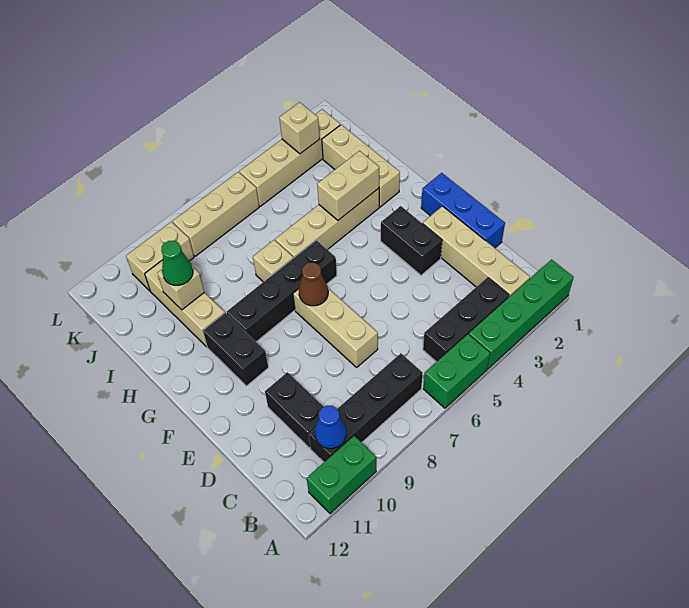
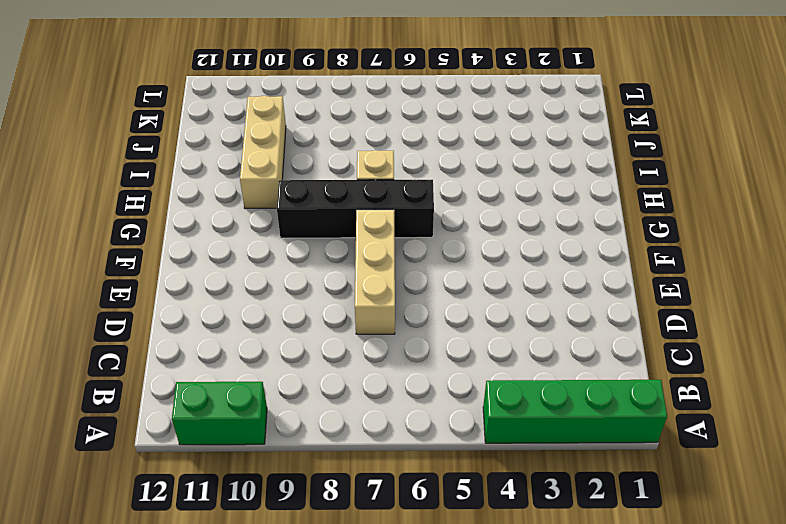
none -> green 1x2 brick [424,334,490,408]
none -> tan 1x4 brick [423,206,530,297]
none -> black 1x3 brick [423,277,509,362]

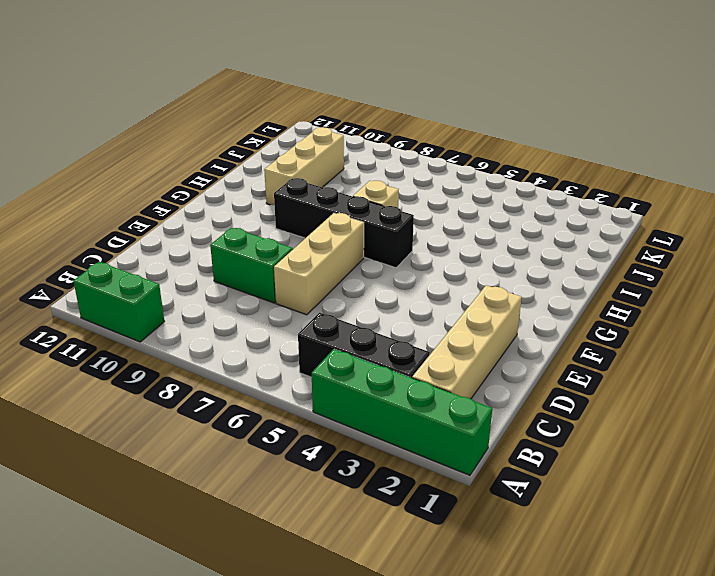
green 1x2 brick [210,228,293,303] -> green 1x2 brick moved to [424,334,490,408]
none -> black 1x4 brick [309,353,423,462]
none -> black 1x2 brick [265,372,324,448]
none -> blue 1x3 brick [421,173,505,248]

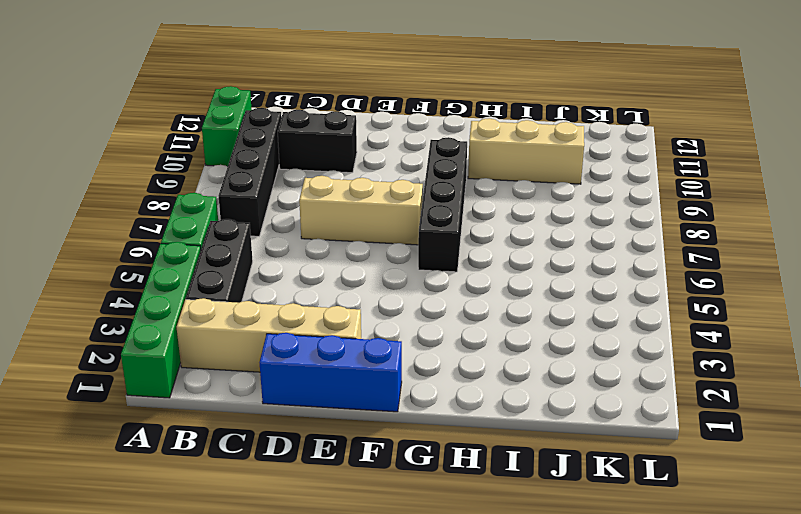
none -> black 1x2 brick [381,206,442,275]
none -> black 1x2 brick [203,313,268,386]
none -> tan 1x3 brick [322,125,400,207]

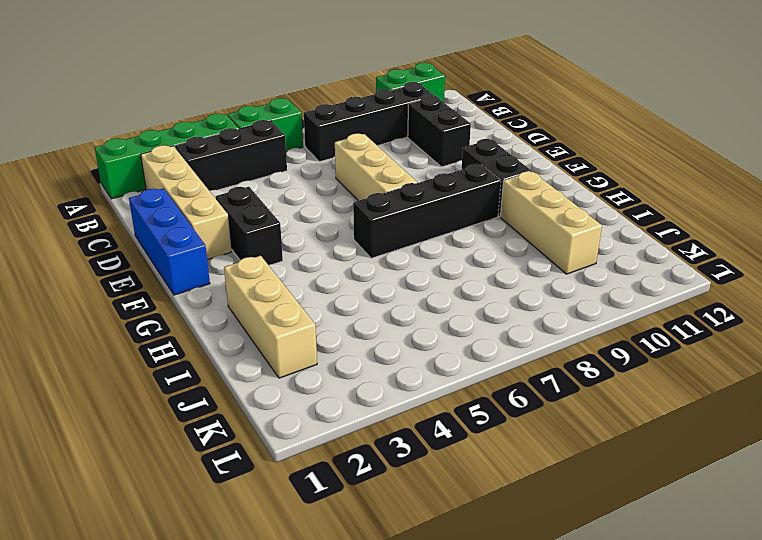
none -> tan 1x4 brick [275,188,379,258]
none -> tan 1x1 brick [253,240,293,282]
none -> tan 1x4 brick [239,109,340,206]

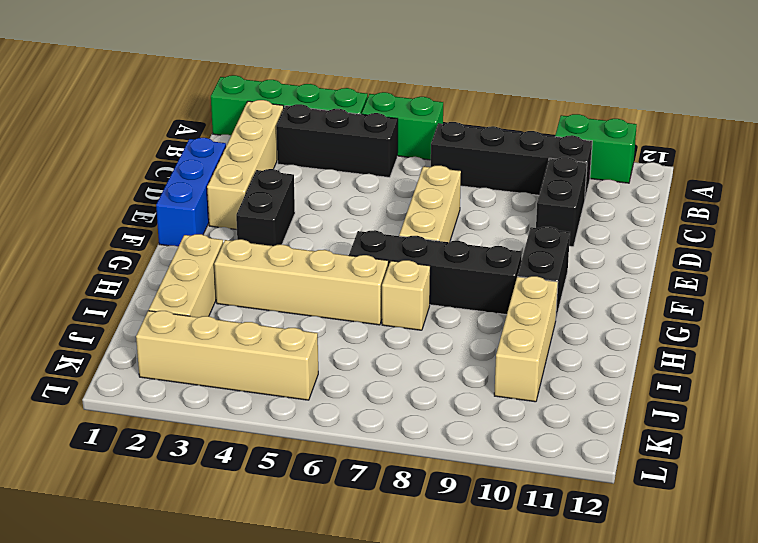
none -> tan 1x3 brick [173,172,259,256]
none -> tan 1x2 brick [126,222,194,291]
none -> blue 1x1 cone [315,406,346,449]

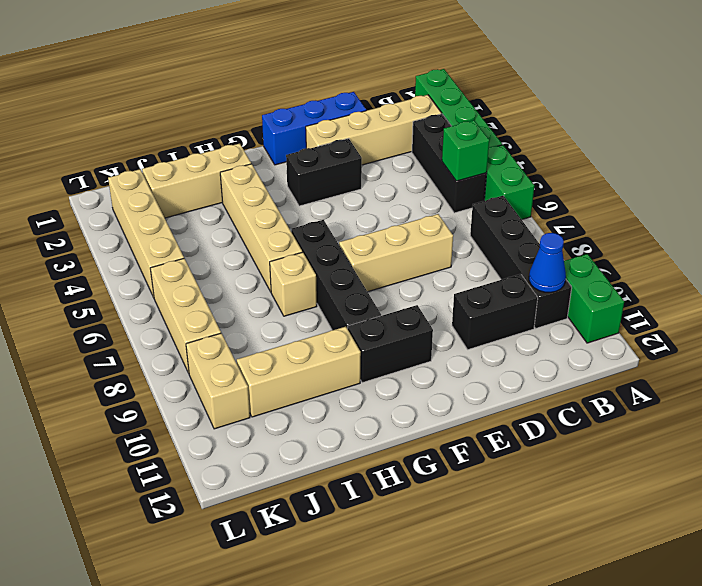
green 1x1 brick [442,120,489,181] -> none
none -> brown 1x1 cone [299,263,328,306]
none -> tan 1x2 brick [317,151,379,220]
none -> tan 1x1 brick [157,267,204,310]

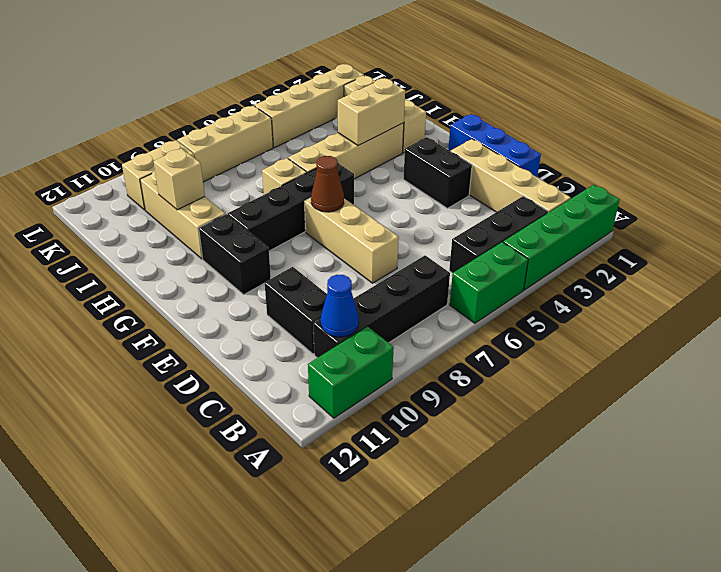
none -> tan 1x1 brick [279,102,320,154]
none -> green 1x1 cone [161,241,193,285]

